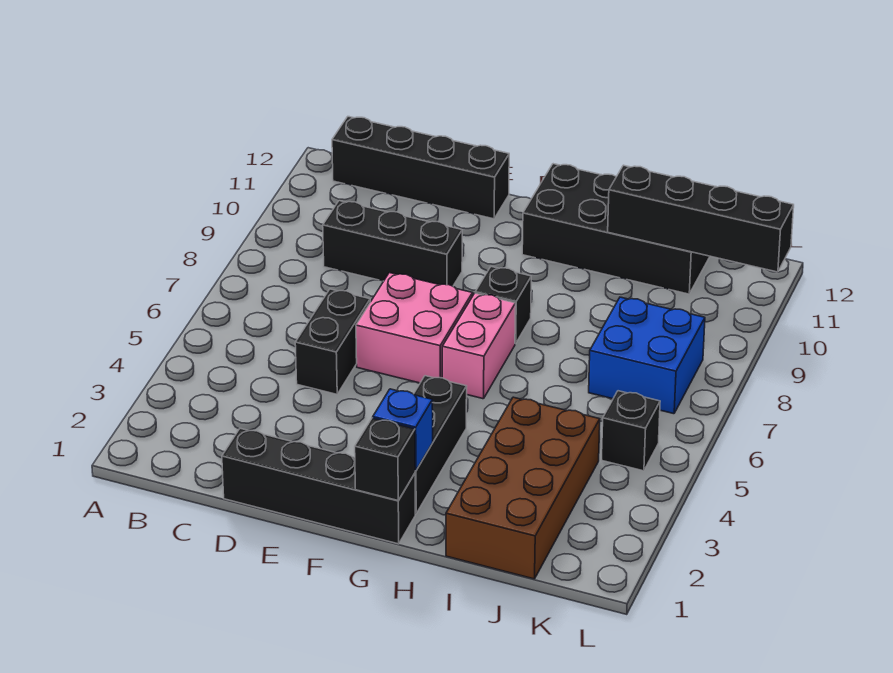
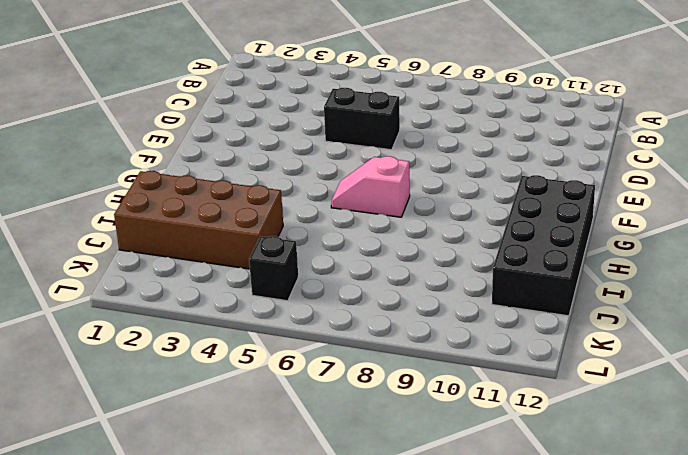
pink 1x2 slope [331,156,410,217] -> pink 1x2 brick [442,293,516,399]
none -> black 1x4 brick [332,117,509,219]
none -> black 1x3 brick [323,201,462,286]
none -> black 1x4 brick [222,428,415,544]

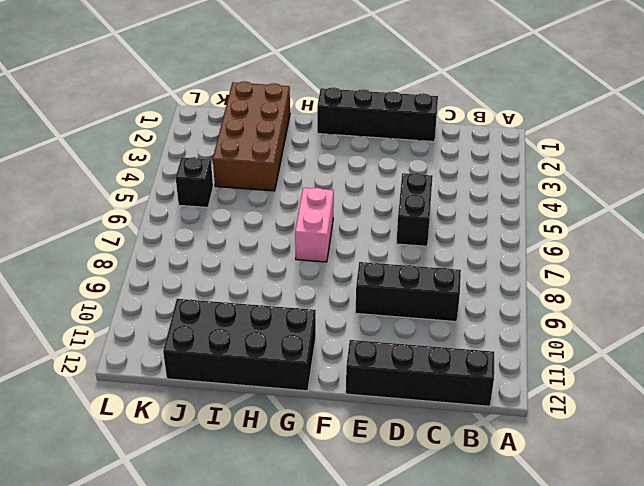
none -> pink 2x2 brick [356,273,473,383]
none -> black 1x3 brick [414,376,467,514]
none -> black 1x1 brick [475,267,531,344]

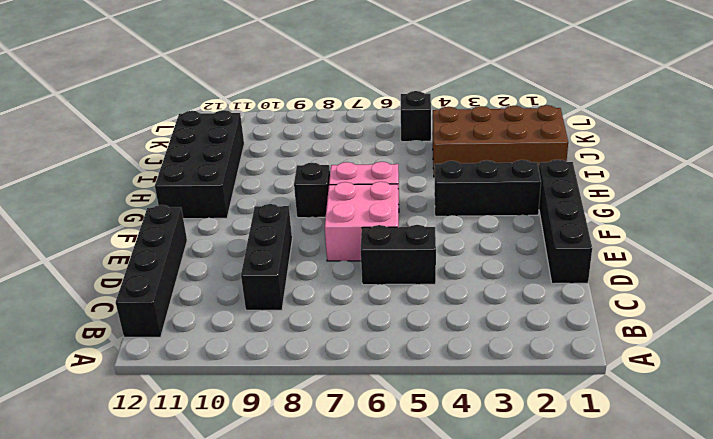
none -> blue 2x2 brick [589,297,705,414]
none -> black 1x1 brick [355,418,415,500]
none -> blue 1x1 brick [373,389,433,471]

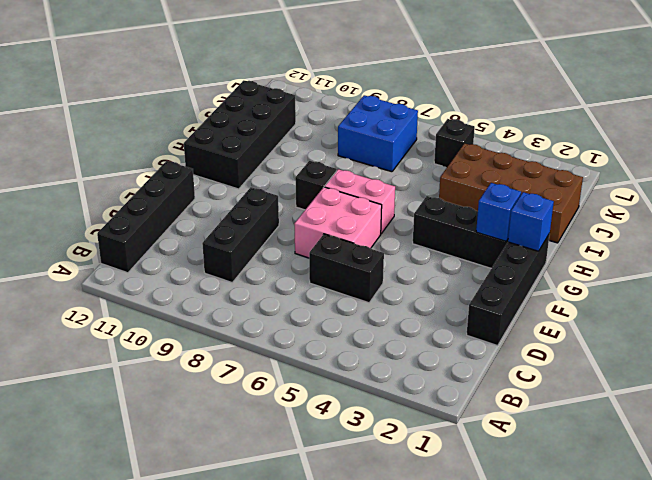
blue 1x1 brick [508,192,554,251] -> black 1x1 brick [355,418,415,500]
none -> black 1x4 brick [608,165,794,272]

